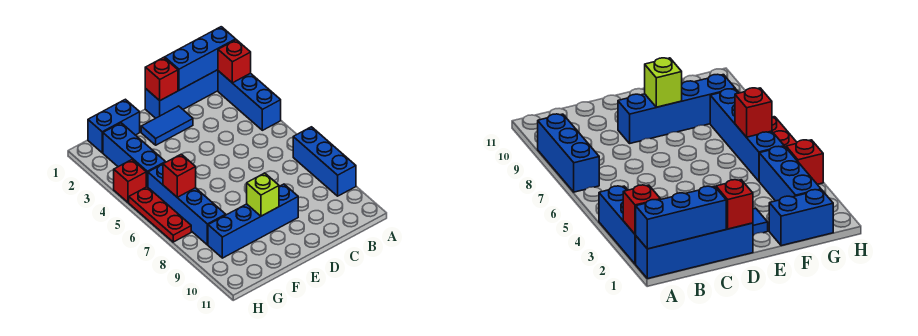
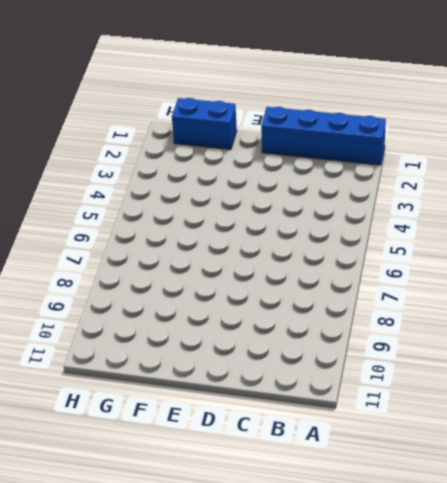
none -> blue 1x3 brick [218,71,281,130]
none -> blue 1x3 brick [293,127,356,196]
none -> blue 1x2 tile [141,106,193,145]

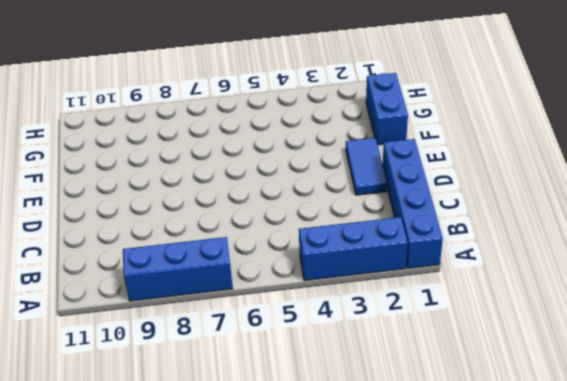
none -> blue 1x4 brick [208,184,298,258]
none -> blue 1x3 brick [103,123,166,187]
none -> blue 1x4 brick [148,164,226,245]

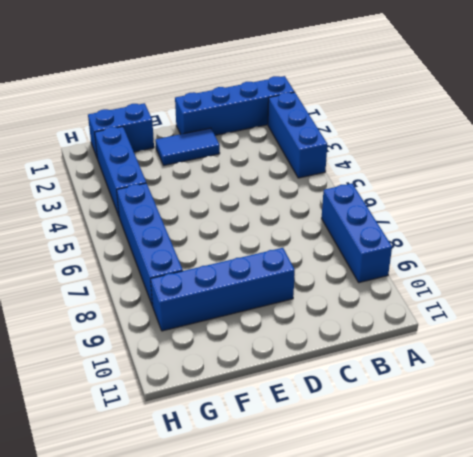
none -> red 1x1 brick [114,160,146,203]
none -> red 1x3 plate [129,187,191,242]
none -> blue 1x3 brick [165,27,236,90]

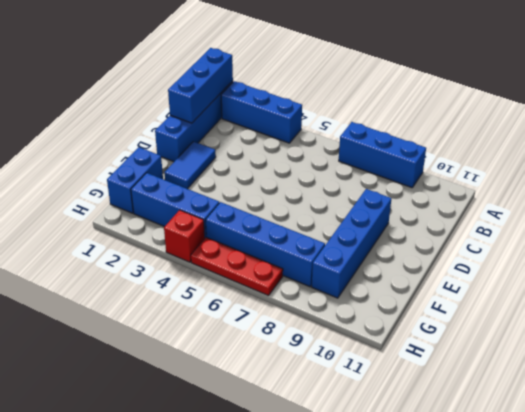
none -> red 1x1 brick [218,40,251,83]
none -> red 1x1 brick [145,57,178,101]
none -> lime 1x1 brick [247,173,279,216]

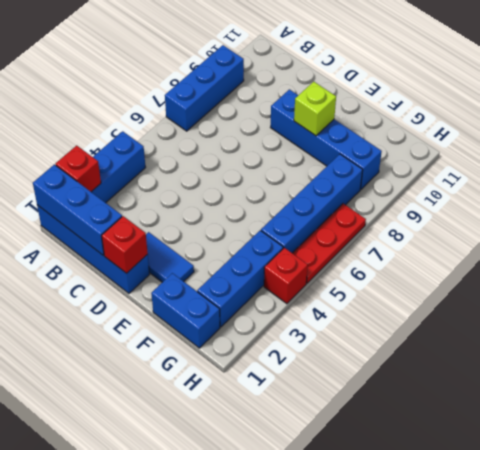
none -> red 1x1 brick [163,154,196,197]

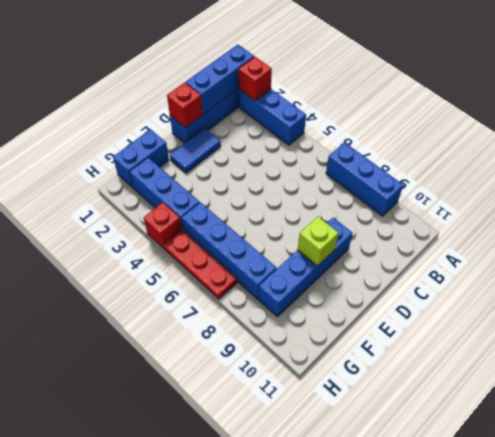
none -> red 1x1 brick [163,154,196,197]

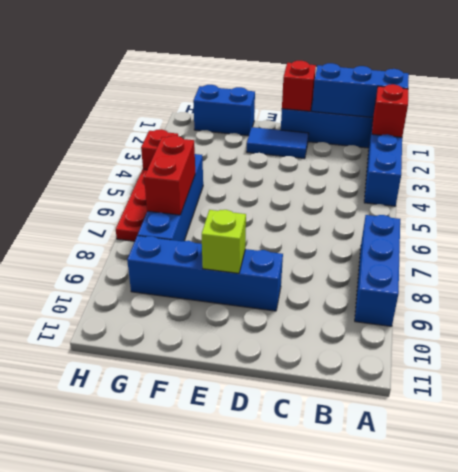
red 1x2 brick [144,136,195,215] -> red 1x1 brick [163,154,196,197]
none -> blue 1x3 brick [103,123,166,187]

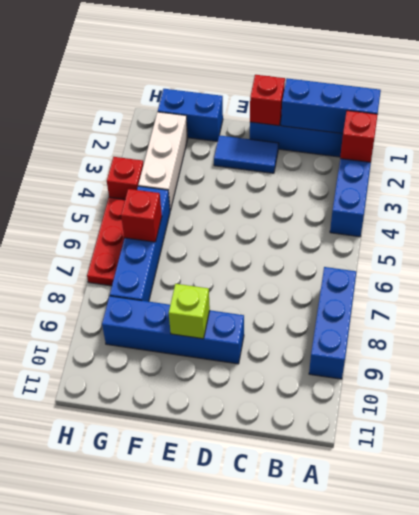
white 1x3 brick [138,112,188,211] -> blue 1x3 brick [103,123,166,187]

